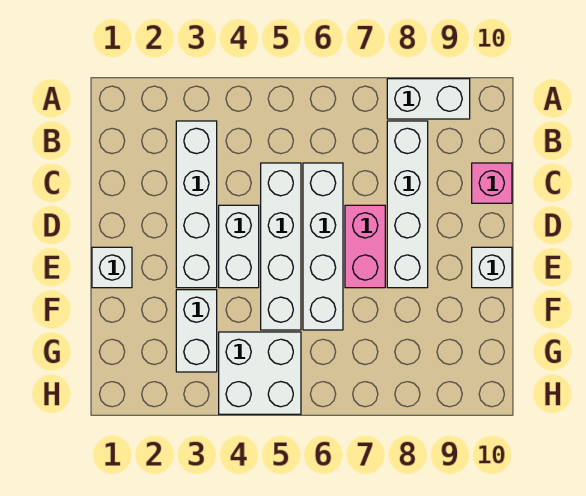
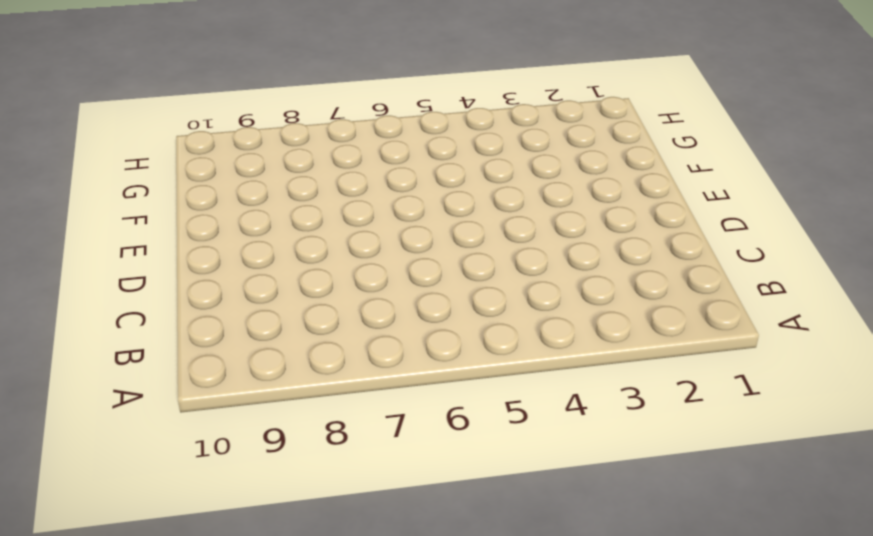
none -> white 1x2 brick [387,79,470,119]
none -> white 1x4 brick [176,121,217,288]
none -> white 1x4 brick [387,121,428,288]

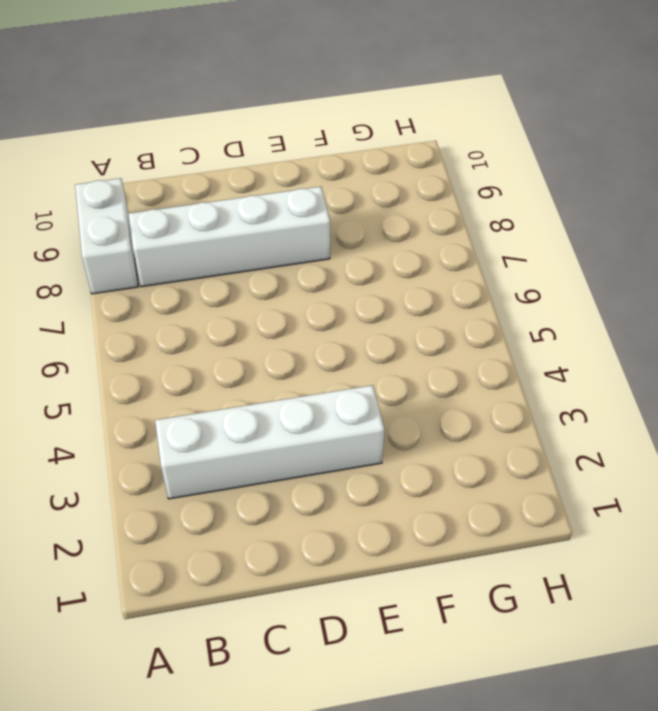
none -> white 1x4 brick [261,163,301,330]
none -> white 1x4 brick [303,163,343,330]
none -> pink 1x1 brick [472,163,512,203]

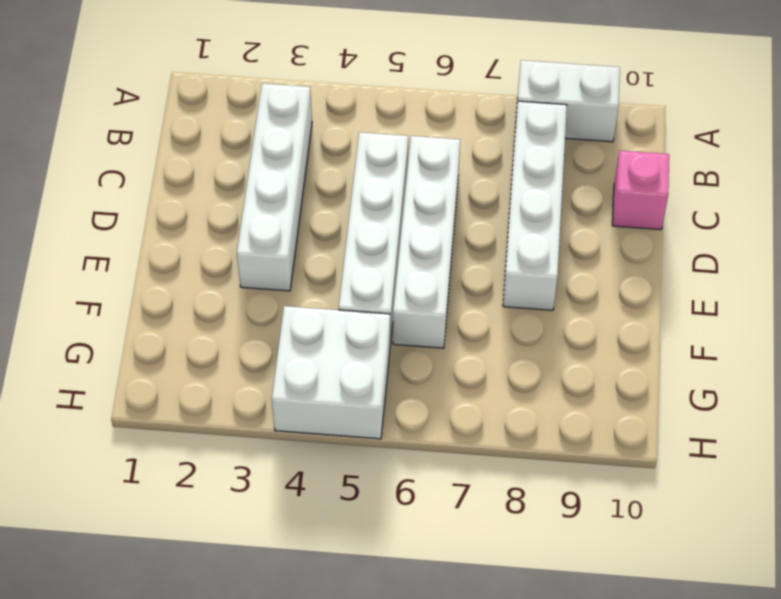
none -> white 1x2 brick [219,205,259,288]
none -> pink 1x2 brick [345,205,385,288]
none -> white 1x1 brick [92,247,132,288]

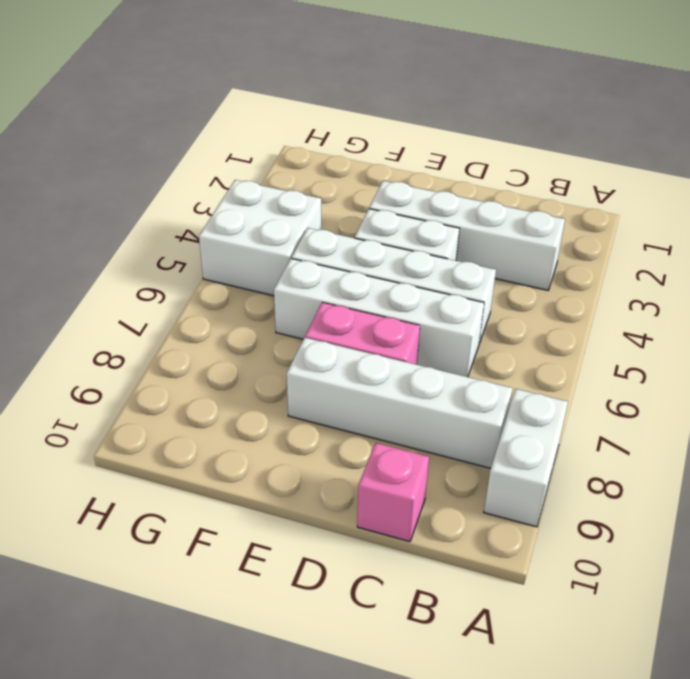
none -> white 1x1 brick [92,247,132,288]
none -> white 1x1 brick [472,247,512,288]
none -> white 1x2 brick [176,290,217,372]

